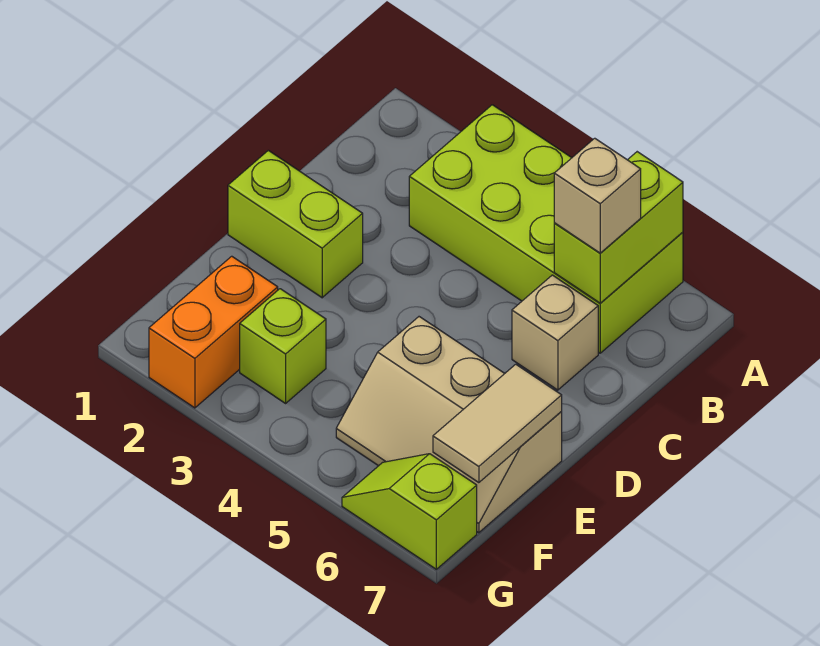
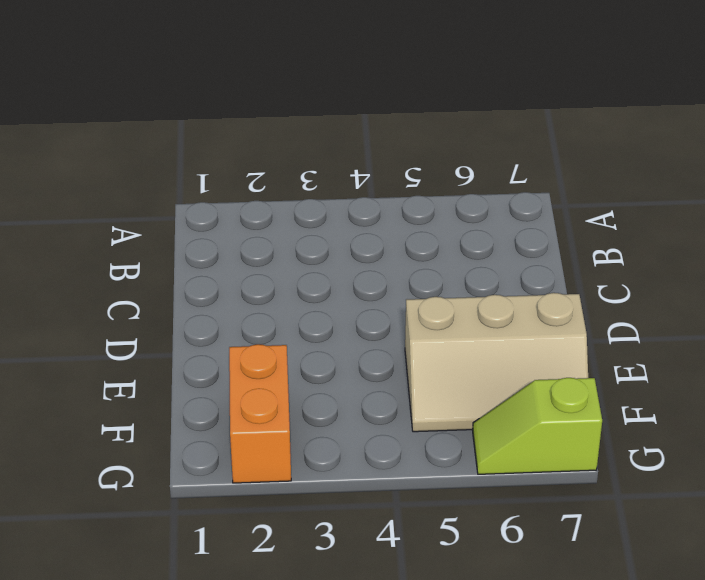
none -> lime 2x4 brick [409,105,683,353]
none -> tan 1x1 brick [512,275,598,390]

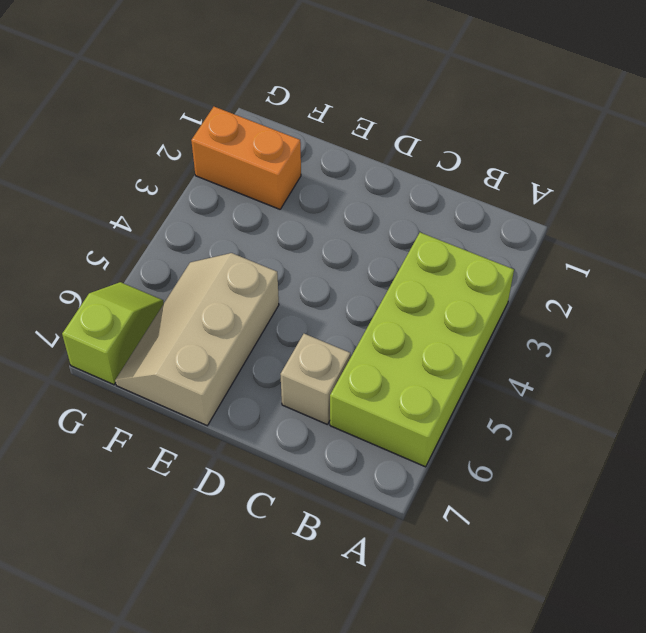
none -> lime 1x2 brick [228,150,363,298]
none -> lime 1x1 brick [240,289,326,403]

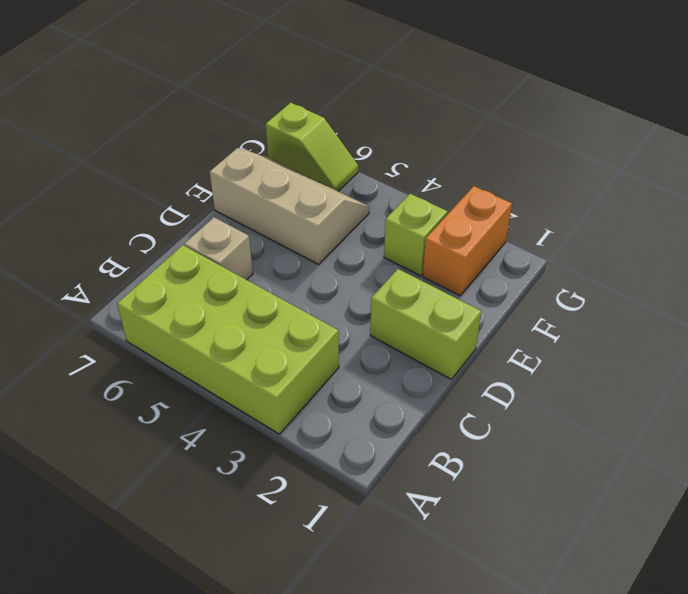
none -> lime 1x2 brick [554,152,683,303]
none -> tan 1x2 tile [433,364,562,483]

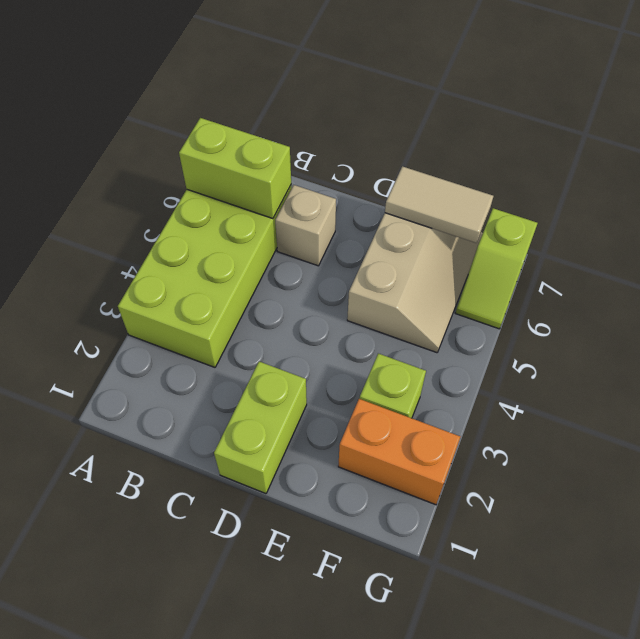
none -> tan 1x1 brick [554,138,641,253]

